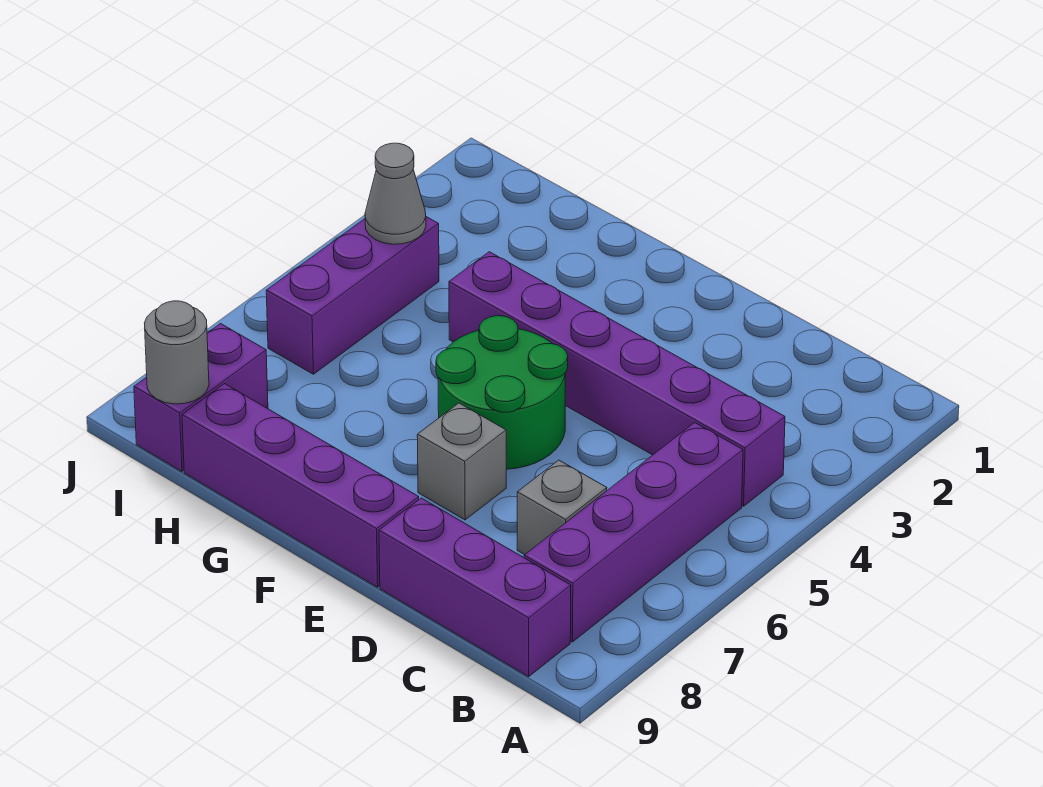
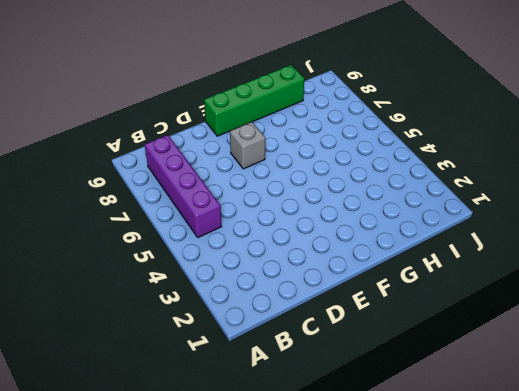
green 1x4 brick [204,65,304,136] -> purple 1x4 brick [182,384,419,587]
none -> purple 1x6 brick [449,252,785,506]
none -> purple 1x3 brick [379,498,571,677]

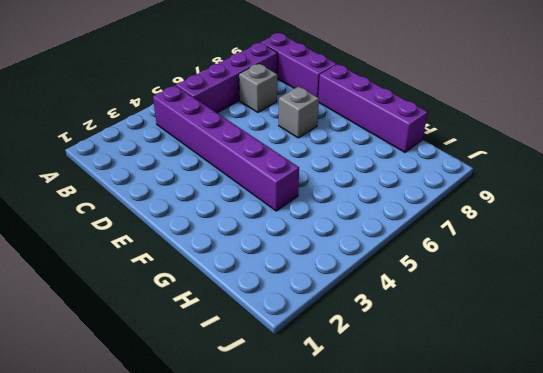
none -> green 2x2 round brick [436,316,568,469]
none -> purple 1x3 brick [266,217,439,374]

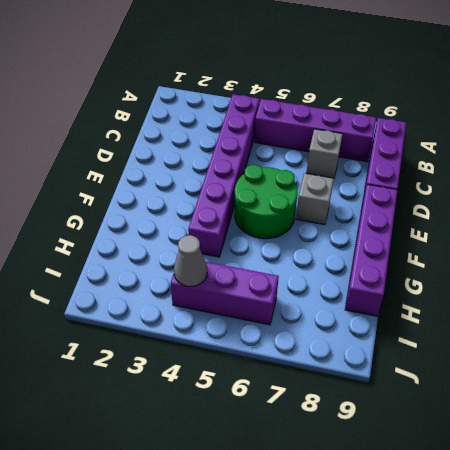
none -> purple 1x2 brick [134,324,268,471]
none -> grey 1x1 round brick [144,301,209,404]

